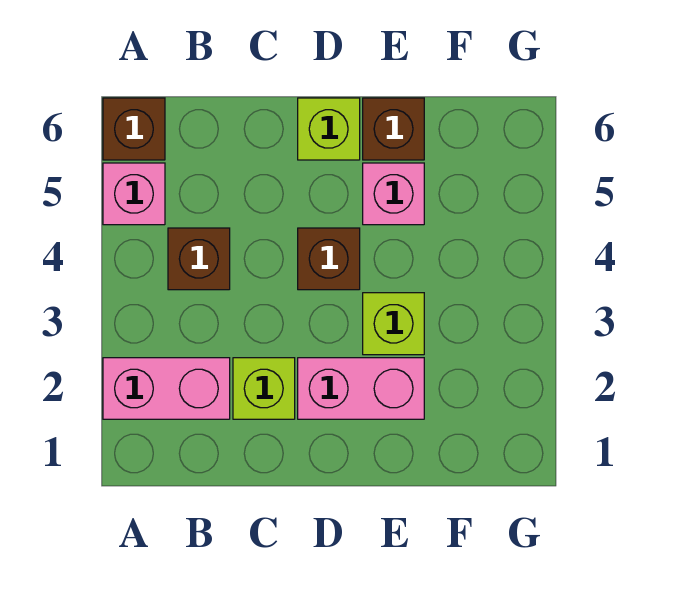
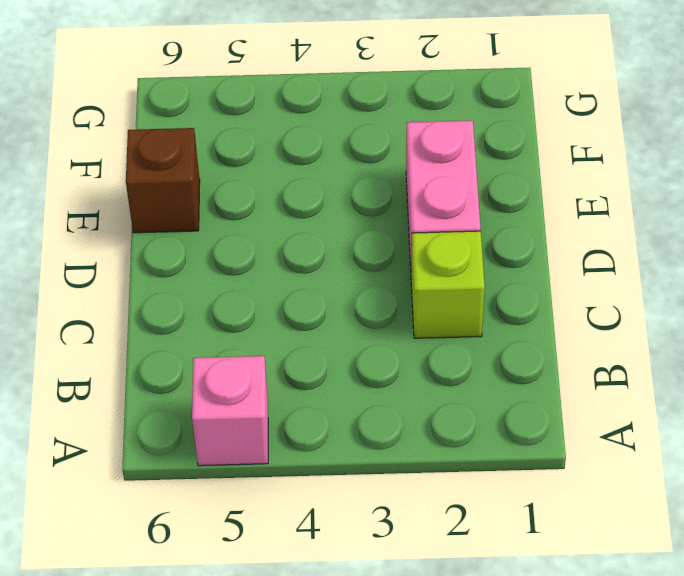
none -> pink 1x2 brick [103,358,230,419]
none -> brown 1x1 brick [103,98,165,160]

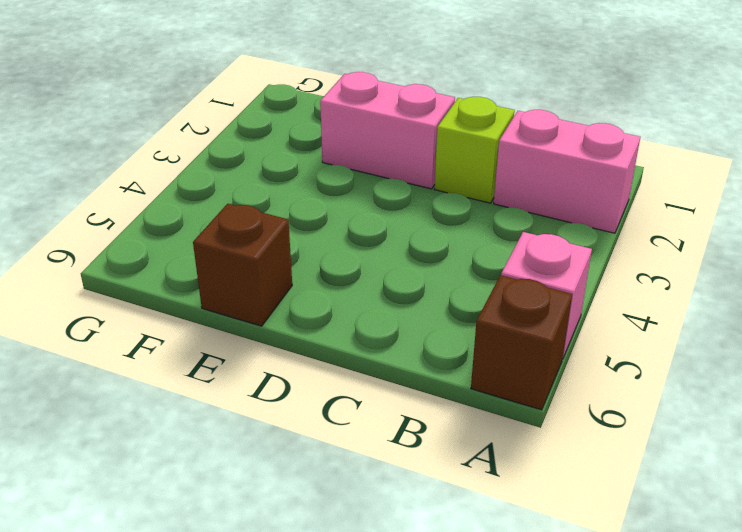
none -> brown 1x1 brick [168,228,230,290]
none -> brown 1x1 brick [298,228,360,290]

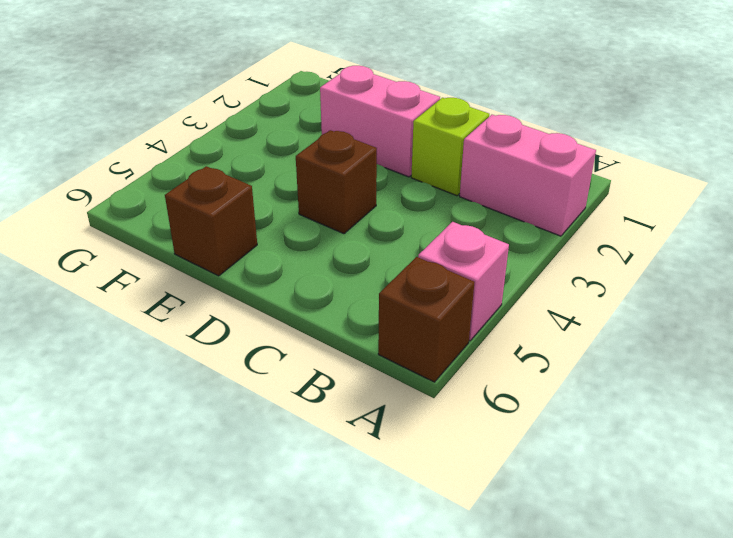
none -> brown 1x1 brick [168,228,230,290]
none -> lime 1x1 brick [298,98,360,160]

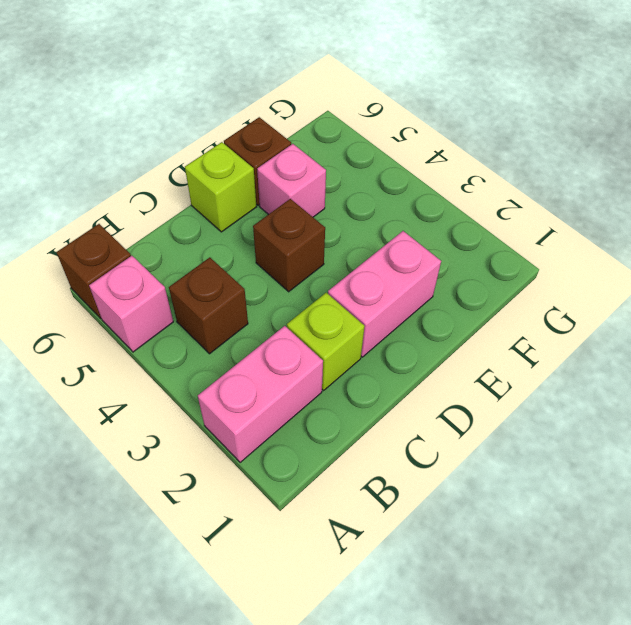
none -> lime 1x1 brick [363,293,424,355]

